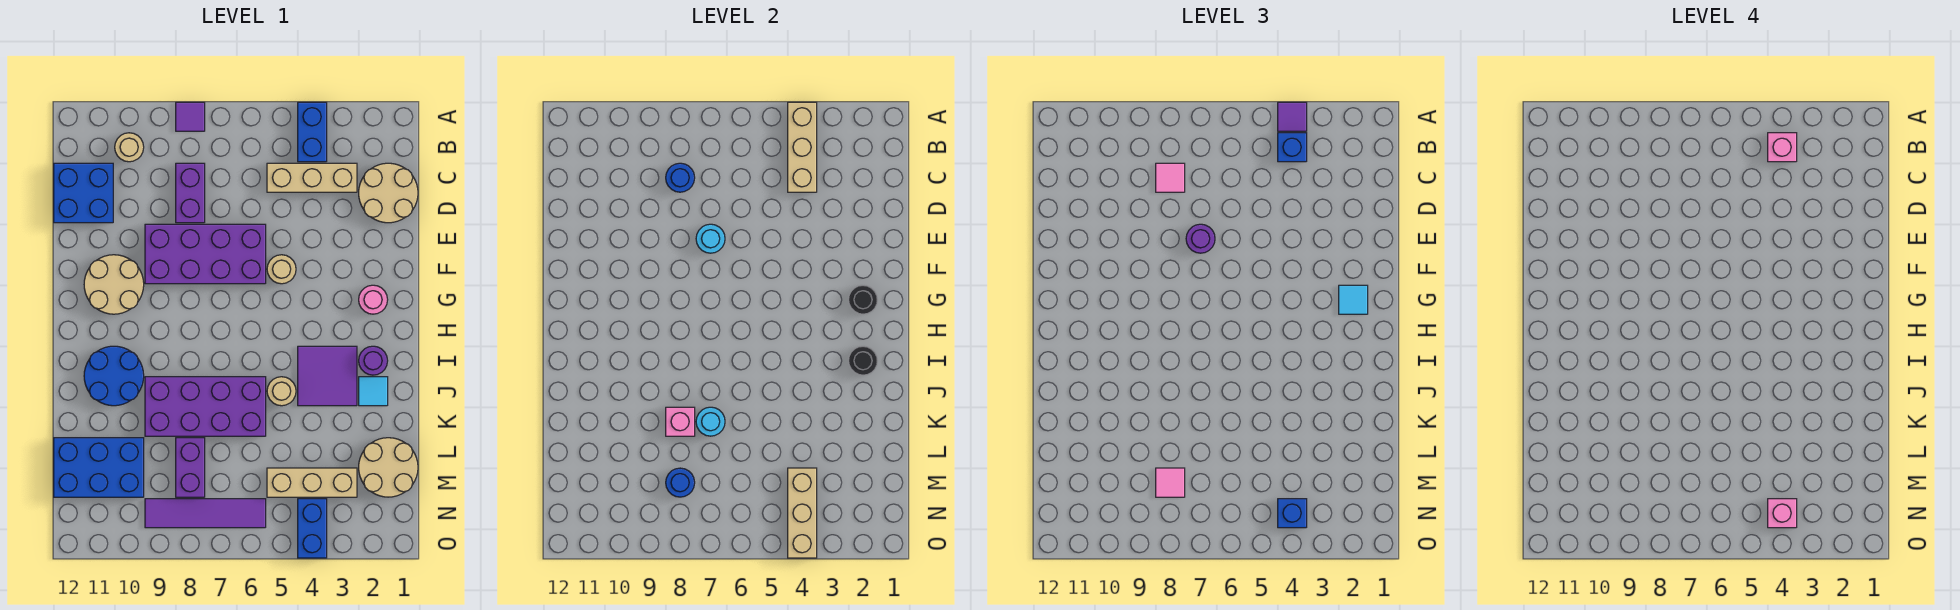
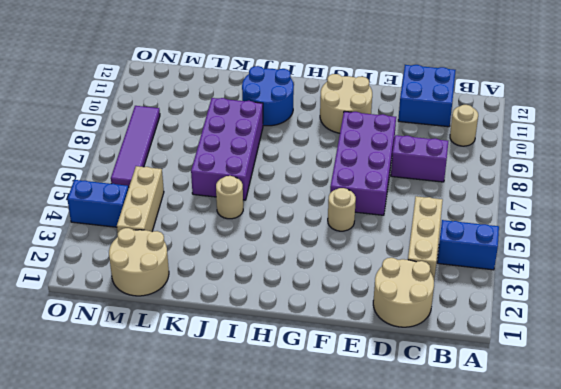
none -> purple 1x1 tile [176,102,205,131]
none -> pink 1x1 round brick [359,285,388,314]
none -> purple 1x1 round brick [359,346,388,375]
none -> purple 2x2 tile [298,346,357,406]

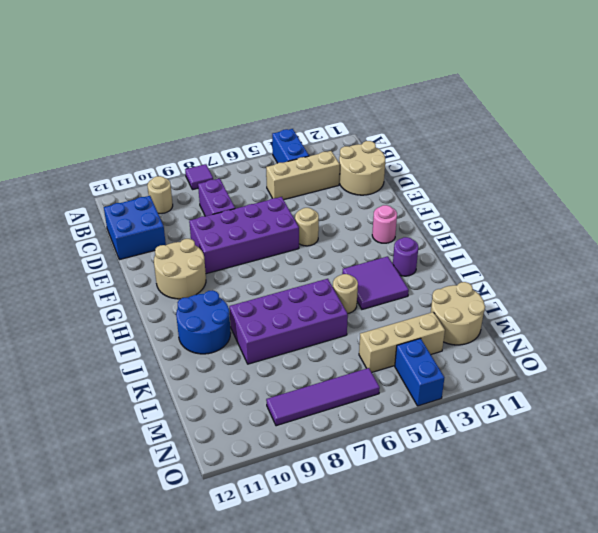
none -> cyan 1x1 tile [359,377,388,406]
none -> purple 1x2 brick [176,438,205,497]
none -> blue 2x3 brick [54,438,144,497]
none -> tan 1x3 brick [788,102,817,192]

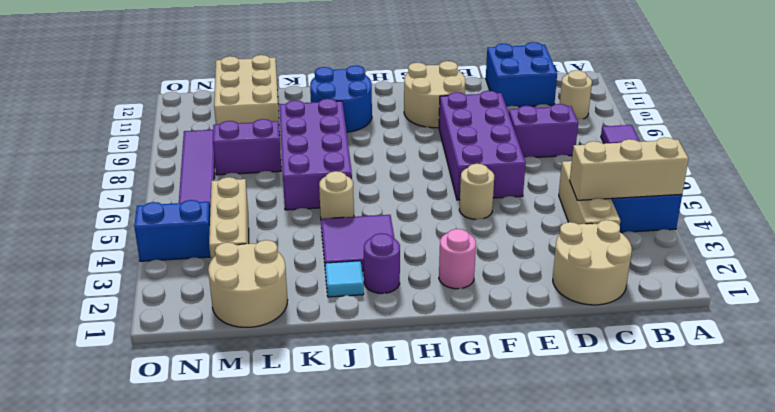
tan 2x3 brick [214,55,280,136] -> blue 2x3 brick [54,438,144,497]
none -> blue 1x1 round brick [666,163,695,192]
none -> cyan 1x1 round brick [696,224,725,253]
none -> black 1x1 round brick [849,285,878,314]
none -> black 1x1 round brick [849,346,878,375]

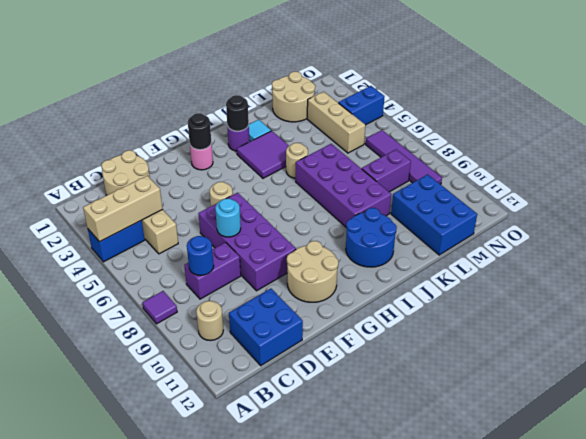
none -> cyan 1x1 round brick [696,407,725,436]
none -> pink 1x1 brick [666,407,695,436]
none -> tan 1x3 brick [788,468,817,558]
none -> blue 1x1 round brick [666,468,695,497]

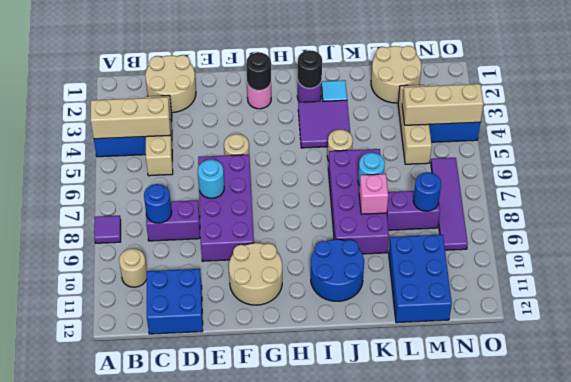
none -> purple 1x1 tile [1278,102,1307,131]
none -> blue 1x1 brick [1278,133,1307,162]
none -> pink 1x1 tile [1156,163,1185,192]
none -> purple 1x1 round brick [1186,224,1215,253]

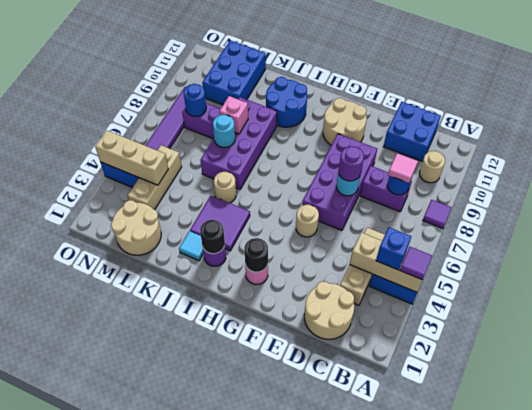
none -> cyan 1x1 tile [1339,285,1368,314]
none -> pink 1x1 tile [1156,468,1185,497]
none -> blue 1x1 brick [1278,499,1307,528]
none -> pink 1x1 brick [1768,133,1797,162]

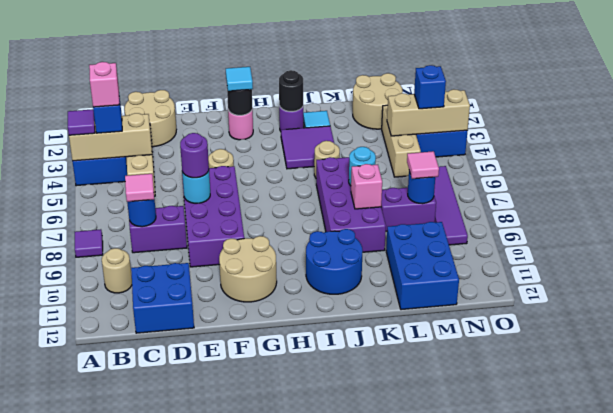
none -> pink 1x1 brick [1768,499,1797,528]

